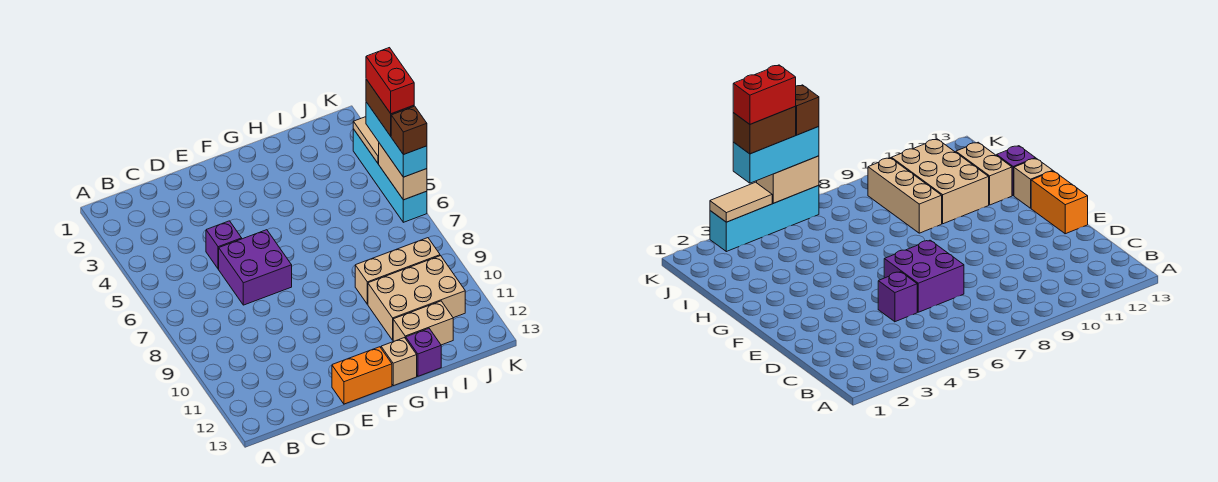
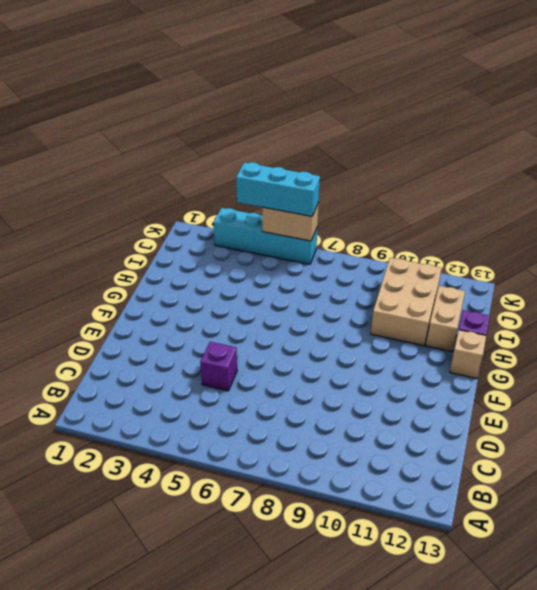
none -> purple 2x2 brick [219,230,292,305]
none -> orange 1x2 brick [332,347,392,404]
none -> tan 1x3 brick [355,238,440,304]

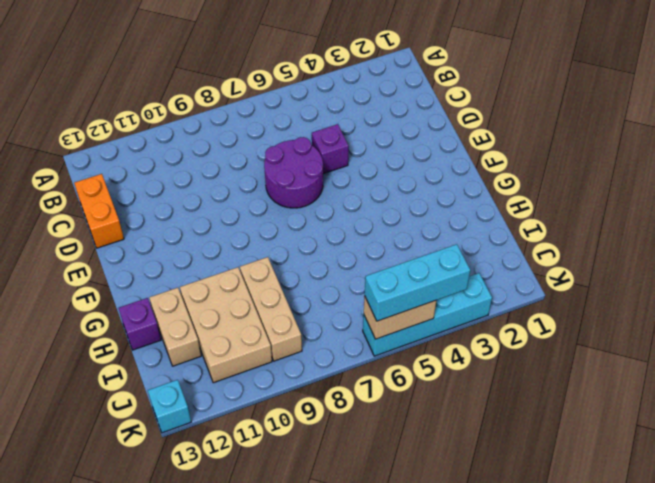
orange 1x2 brick [74,174,124,248] -> orange 1x2 brick moved to [332,347,392,404]
purple 2x2 round brick [264,137,323,208] -> purple 2x2 brick [219,230,292,305]
cyan 1x1 brick [148,380,191,433] -> none
none -> tan 1x1 brick [381,338,417,386]
none -> tan 1x2 tile [353,117,379,164]
none -> brown 1x2 brick [366,79,414,136]

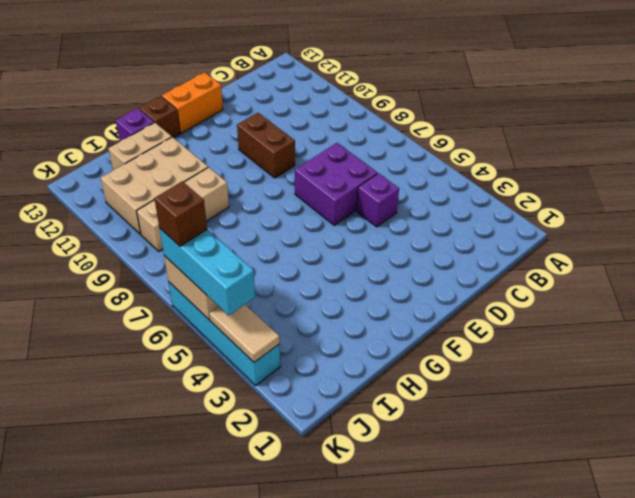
brown 1x2 brick [237,113,295,178] -> brown 1x2 brick moved to [366,79,414,136]
brown 1x1 brick [139,96,180,138] -> tan 1x1 brick [381,338,417,386]
none -> red 1x2 brick [366,48,414,114]

